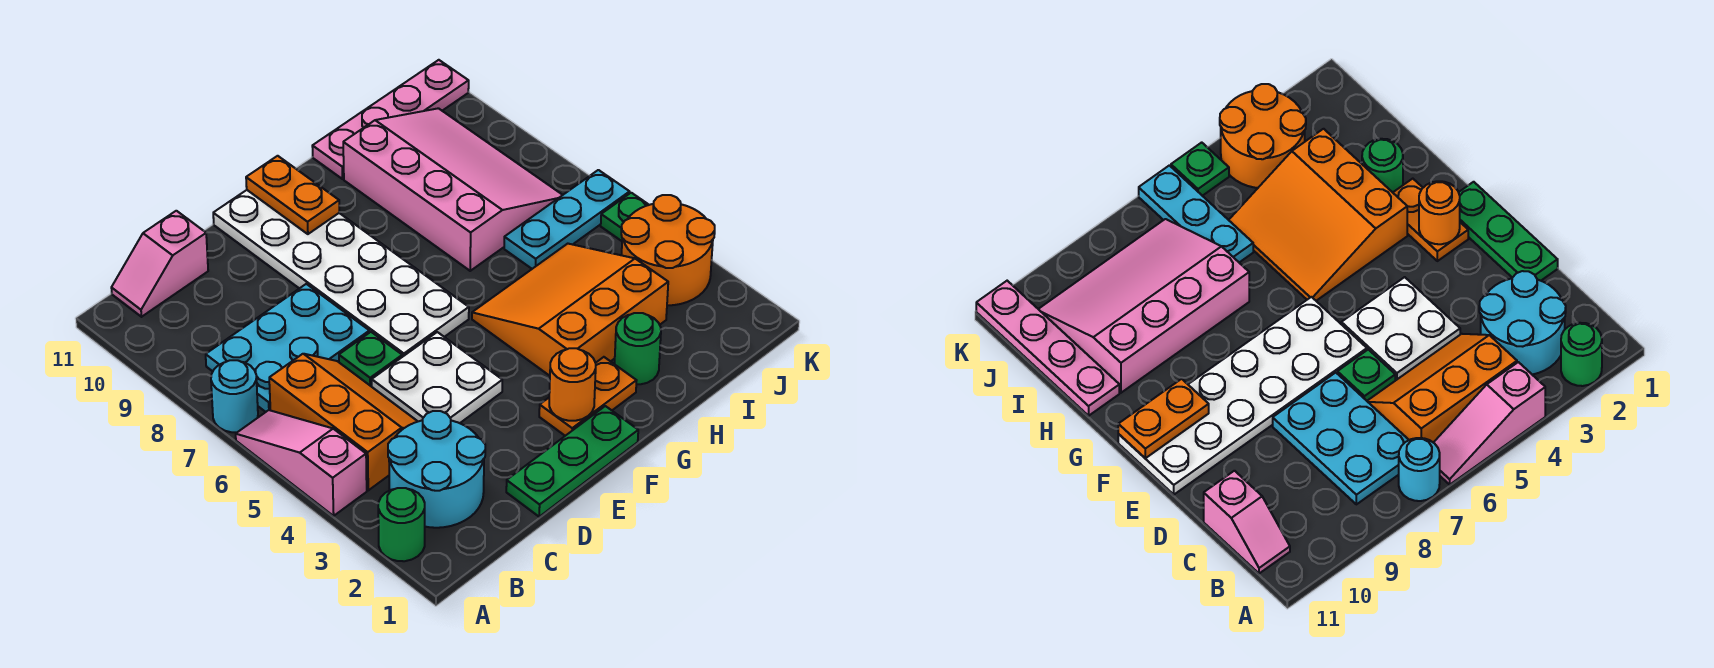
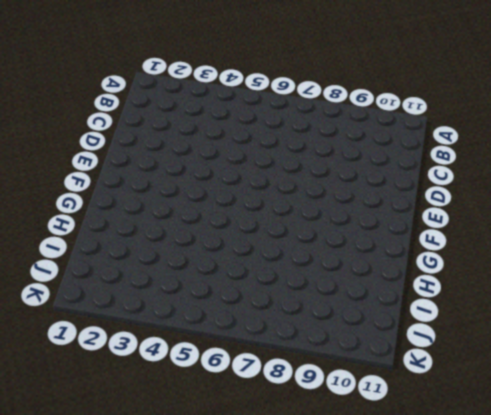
none -> green 1x1 round brick [378,488,425,561]
none -> pink 1x3 slope [236,410,367,516]
none -> cyan 1x1 round brick [211,360,258,432]

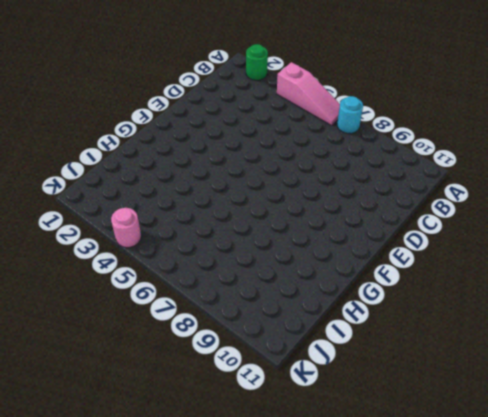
pink 1x1 round brick [111,208,141,247] -> orange 2x2 round brick [621,195,715,305]
none -> cyan 2x2 round brick [388,411,485,528]
none -> orange 2x3 slope [269,354,418,490]
none -> cyan 2x3 plate [206,284,369,412]

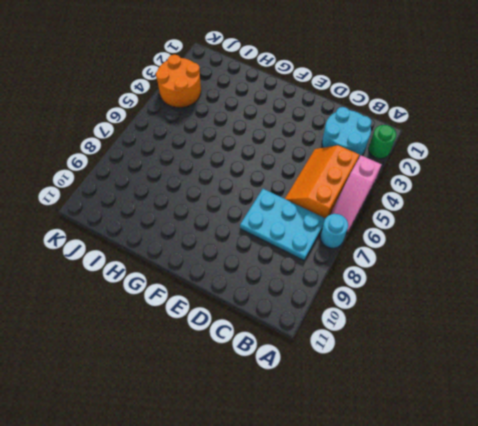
none -> pink 1x2 slope [111,211,208,317]
none -> green 1x3 plate [506,406,638,517]
none -> white 2x2 plate [372,332,502,423]

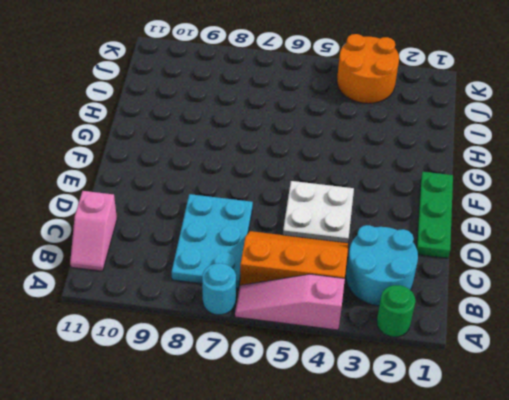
none -> green 1x1 plate [339,332,402,387]
none -> white 2x6 plate [213,190,469,357]
none -> orange 1x2 plate [539,357,637,436]

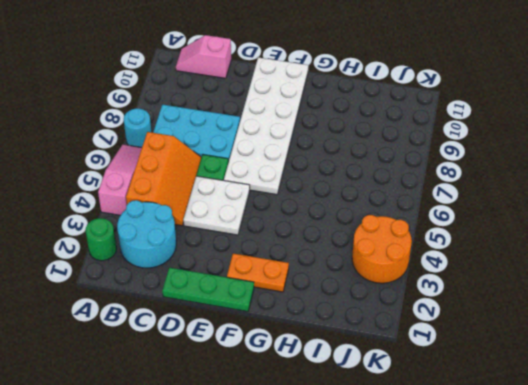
none -> orange 3x3 slope [472,244,668,376]
none -> green 1x1 round brick [615,313,661,384]
none -> pink 3x4 slope [343,108,562,271]

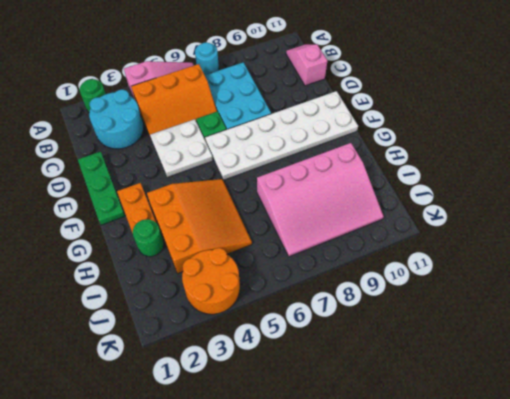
none -> pink 1x4 plate [312,60,469,179]
none -> cyan 1x3 plate [504,170,630,269]
none -> green 1x1 plate [601,193,649,241]

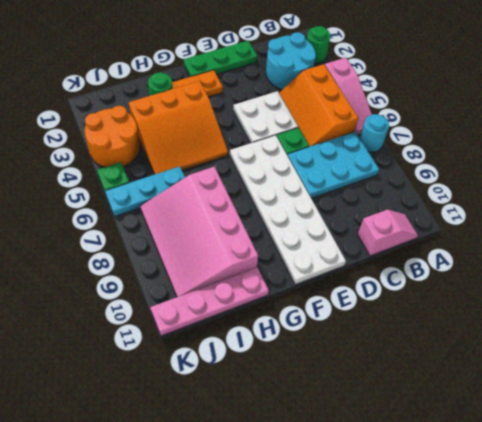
none -> orange 1x1 round brick [549,348,596,421]
none -> orange 1x2 plate [246,156,339,234]

